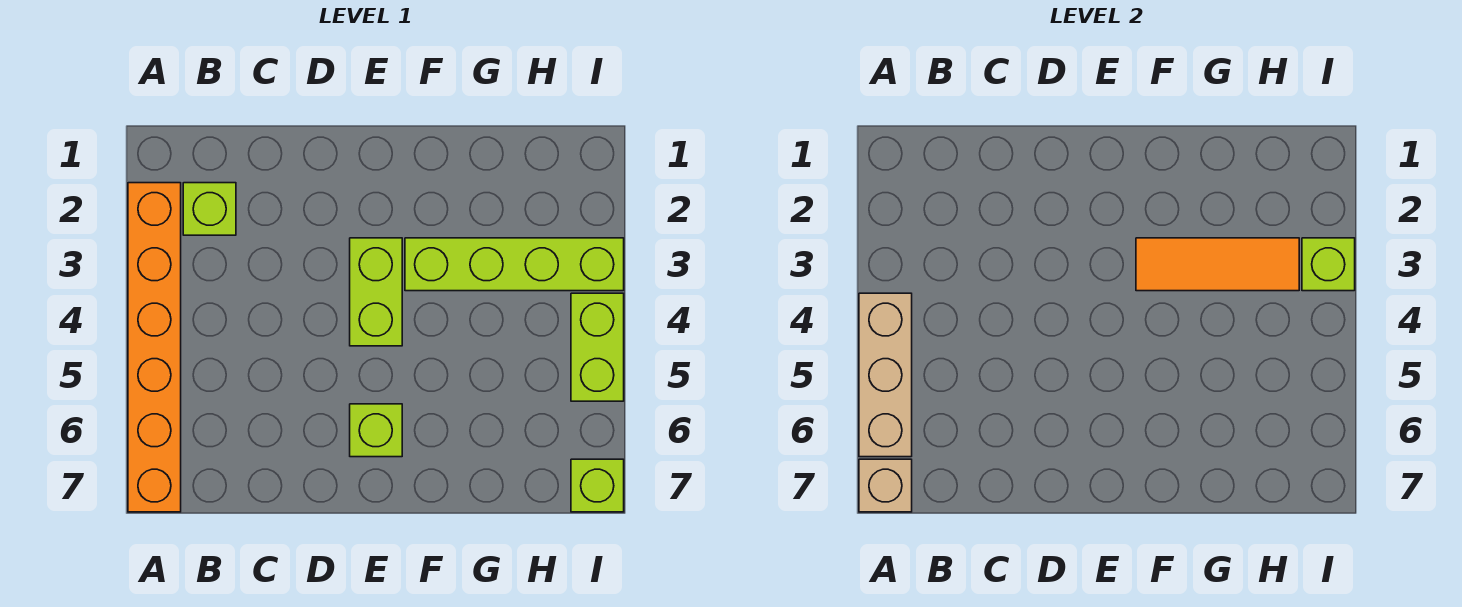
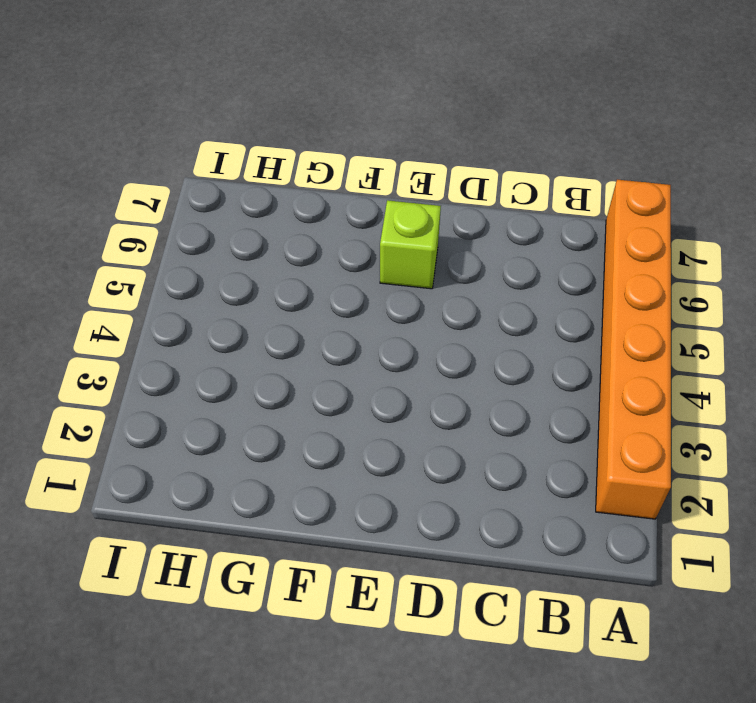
none -> lime 1x1 brick [183,183,236,235]
none -> lime 1x2 brick [350,238,402,346]

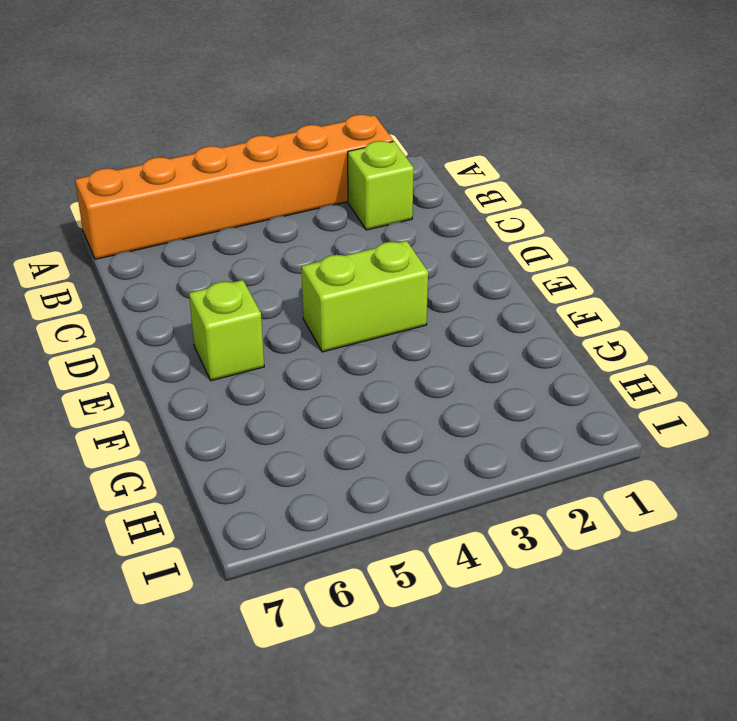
none -> lime 1x4 brick [405,238,624,291]
none -> lime 1x2 brick [571,293,624,401]

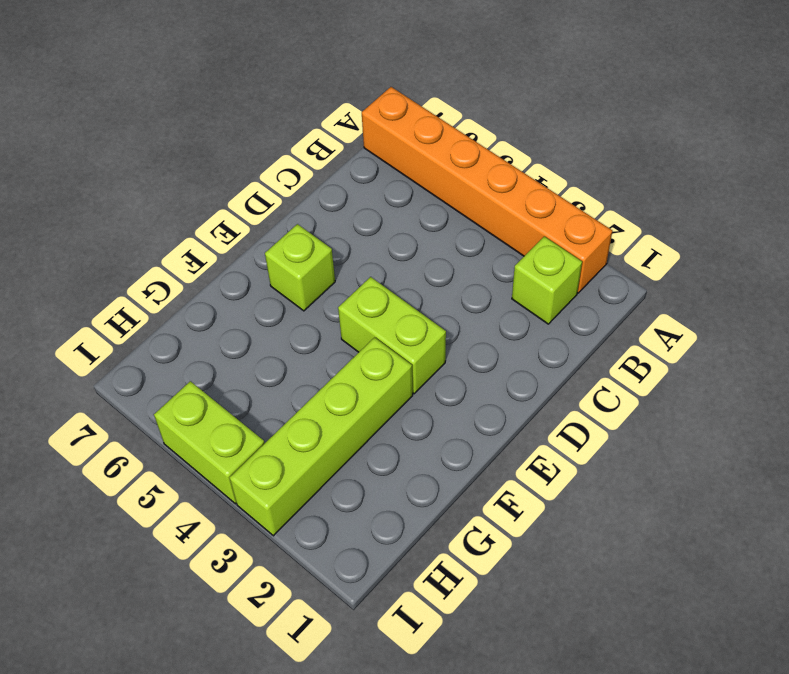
none -> lime 1x1 brick [571,459,624,512]
none -> tan 1x3 brick [859,293,912,457]

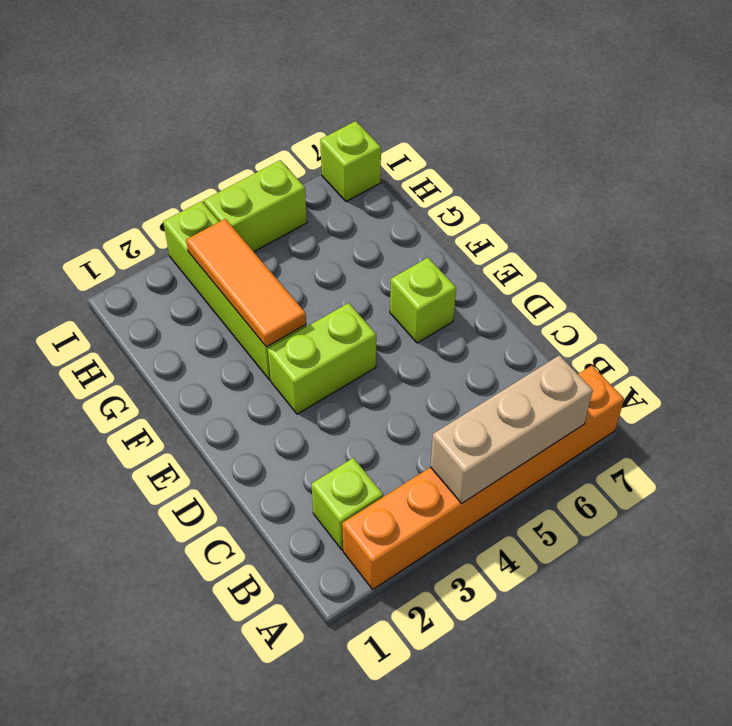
none -> tan 1x1 brick [859,459,912,512]
none -> lime 1x1 brick [1302,238,1355,291]

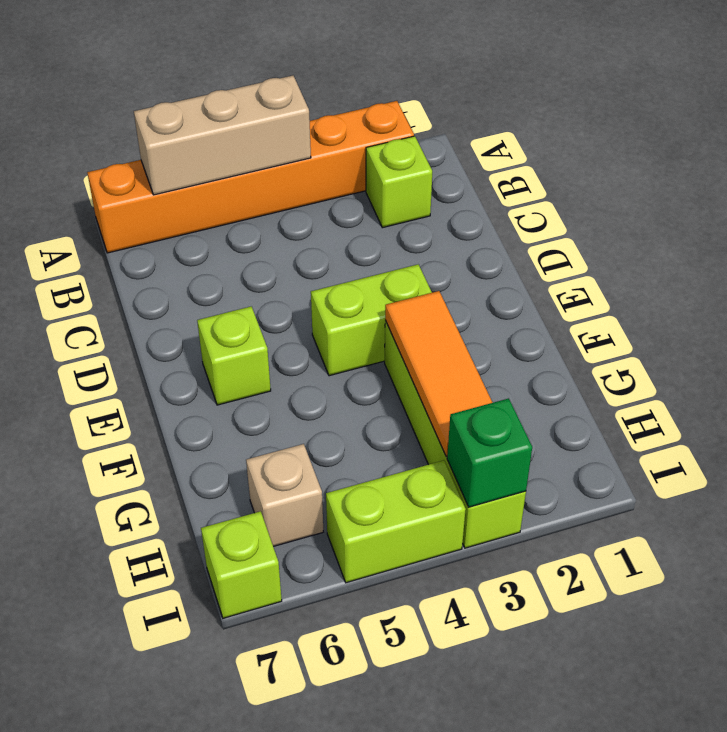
tan 1x1 brick [246,444,323,547] -> tan 1x1 brick moved to [859,459,912,512]
green 1x1 brick [447,398,532,507] -> lime 1x1 brick [1302,238,1355,291]

